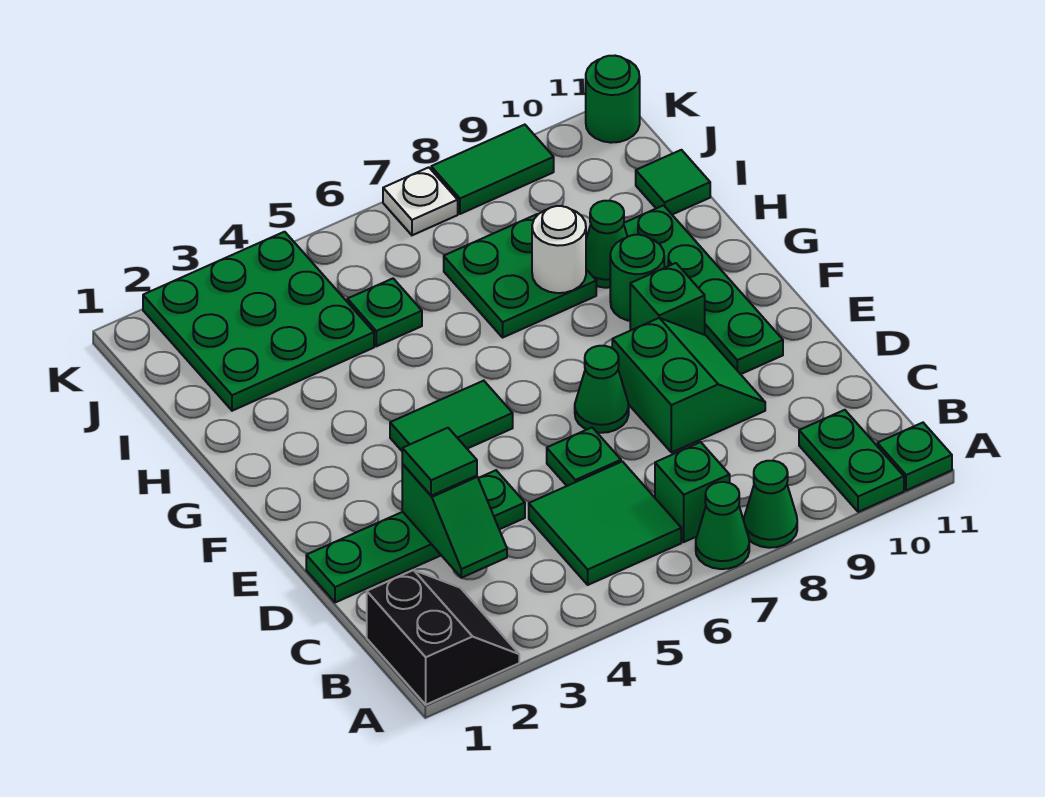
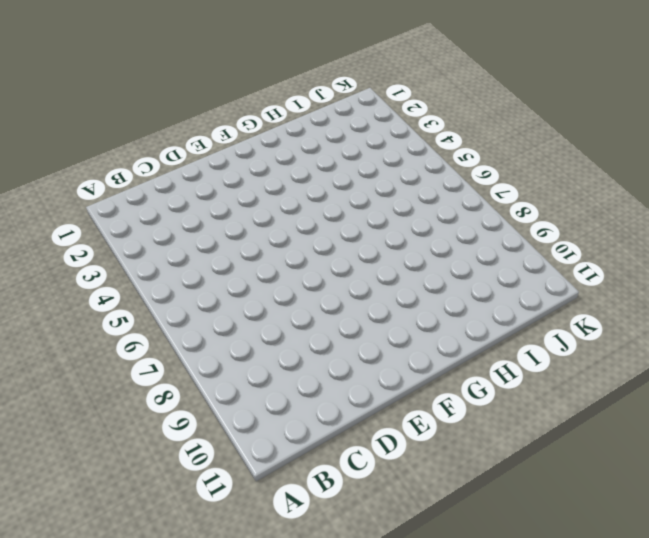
none -> black 2x2 slope [367,570,519,705]
none -> green 1x1 cone [696,482,749,569]
none -> green 1x1 cone [744,461,797,548]

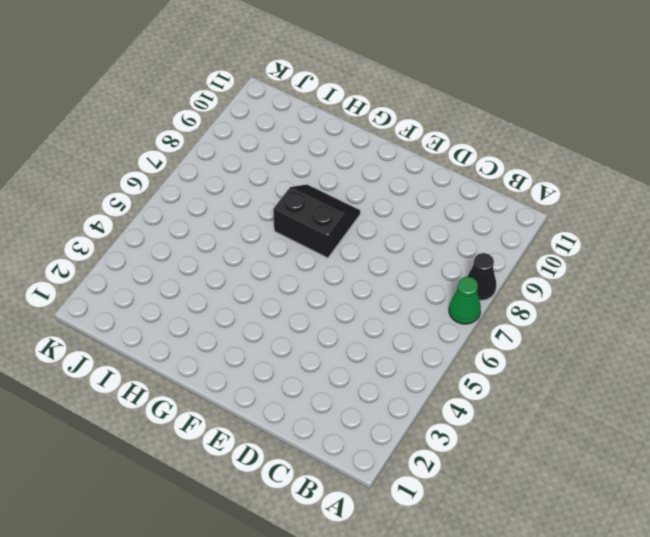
black 1x1 cone [467,253,496,300] -> green 1x1 cone [744,461,797,548]
black 2x2 slope [273,184,360,258] -> black 2x2 slope moved to [367,570,519,705]
none -> green 1x2 plate [799,410,904,512]
none -> green 1x1 plate [877,423,952,491]
none -> green 2x2 tile [529,461,681,585]

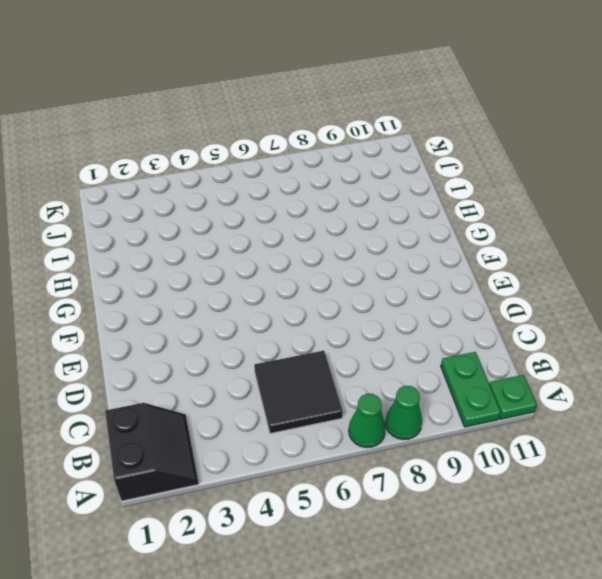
black 2x2 tile [254,351,343,433] -> green 2x2 tile [529,461,681,585]
none -> green 1x1 brick [655,442,730,542]
none -> green 1x4 plate [306,470,525,603]
none -> green 1x1 plate [547,428,621,486]

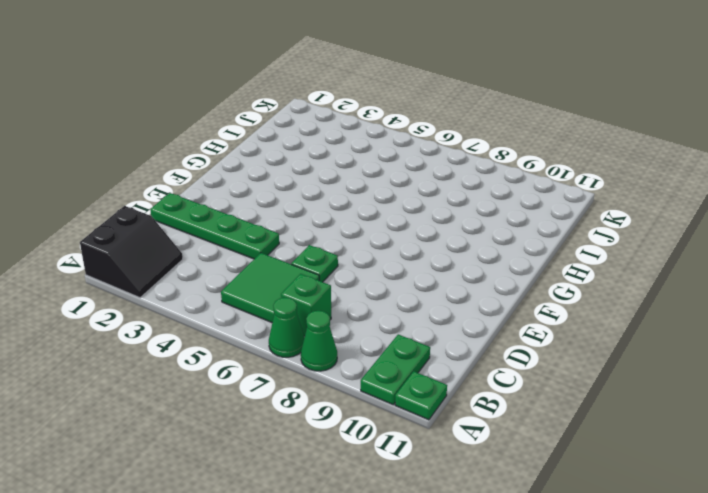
none -> green 2x2 slope [612,318,765,453]
none -> green 1x1 cone [575,346,629,433]
none -> green 1x4 plate [624,205,783,374]

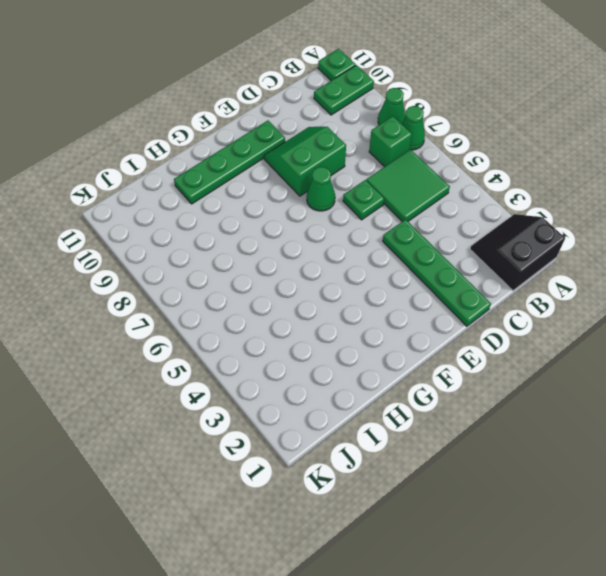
none -> green 1x2 tile [390,381,513,451]
none -> green 1x1 brick [630,263,705,335]
none -> green 1x1 round brick [610,235,664,321]

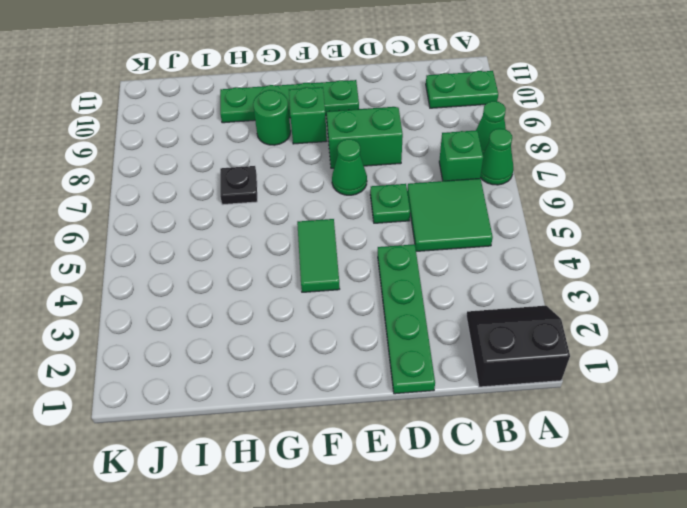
black 1x1 plate [220,166,257,205] -> green 2x2 plate [444,214,596,337]
none -> green 1x1 plate [877,423,952,491]
none -> green 1x1 cone [586,201,628,288]
none -> green 3x3 plate [143,232,374,411]

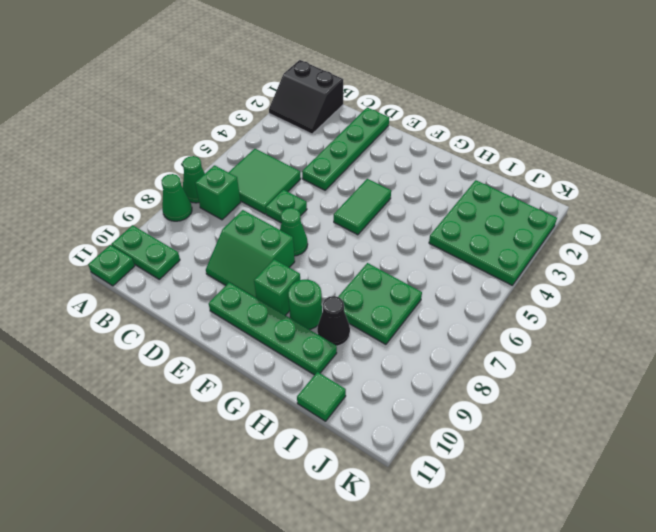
black 1x1 cone [317,296,350,346] -> green 1x1 cone [586,201,628,288]
none -> green 1x1 plate [347,279,422,346]
none -> white 1x1 plate [383,167,458,235]
none -> green 1x2 tile [431,125,554,214]

